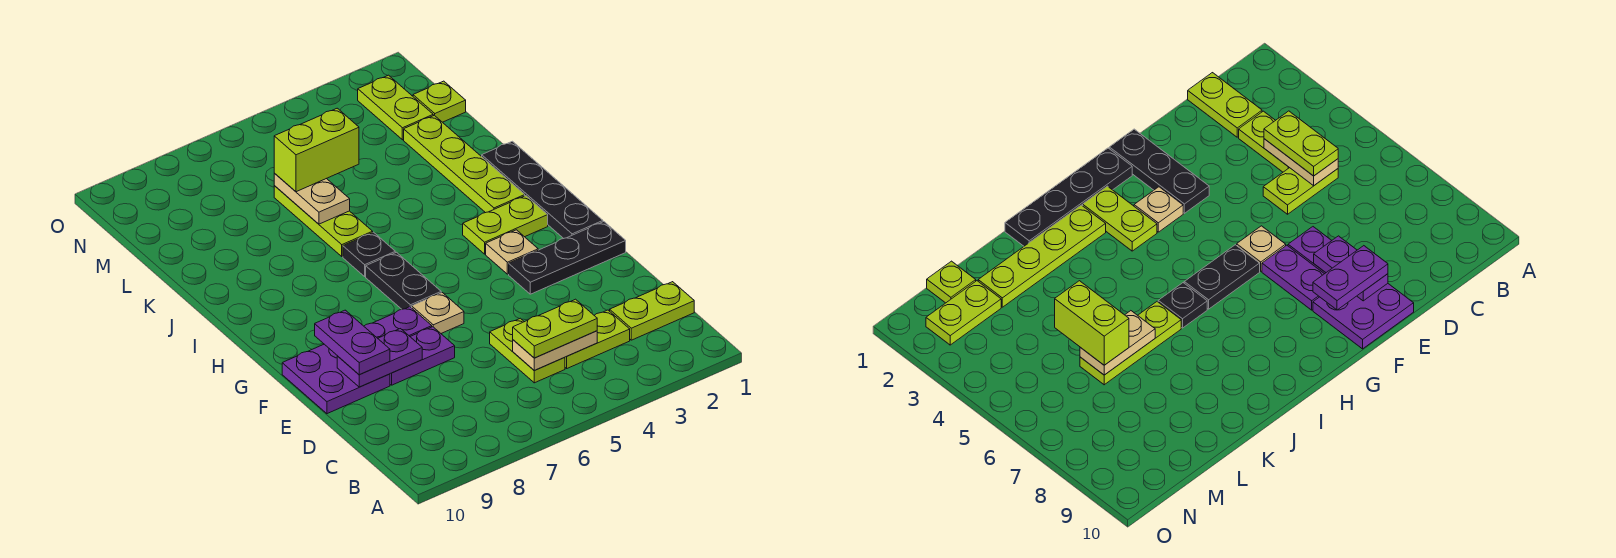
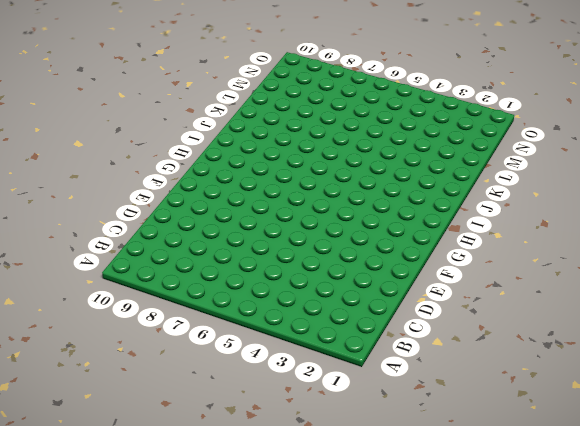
none -> lime 1x2 plate [610,282,694,340]
none -> lime 1x2 plate [565,310,630,368]
none -> lime 1x2 plate [490,318,565,383]

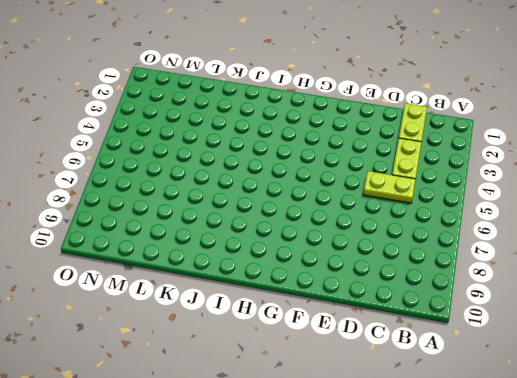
none -> purple 1x2 plate [390,327,455,385]
none -> purple 2x2 plate [282,344,390,414]
none -> black 1x3 plate [509,222,626,294]

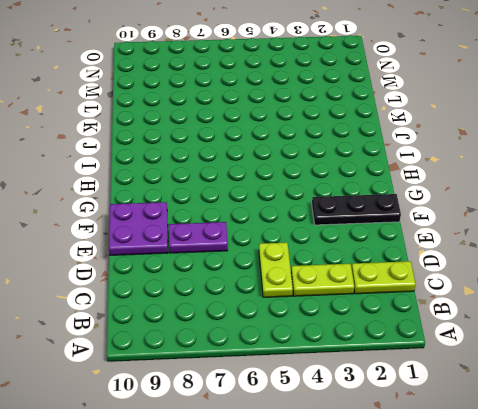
none -> tan 1x1 plate [412,293,464,333]
none -> purple 1x2 plate [364,307,432,338]
none -> black 1x4 plate [481,141,603,239]

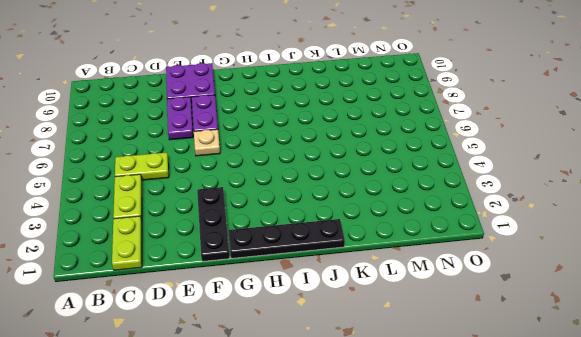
none -> tan 1x1 plate [486,230,538,274]
none -> black 1x2 plate [366,252,441,309]
none -> lime 1x2 plate [463,196,548,254]

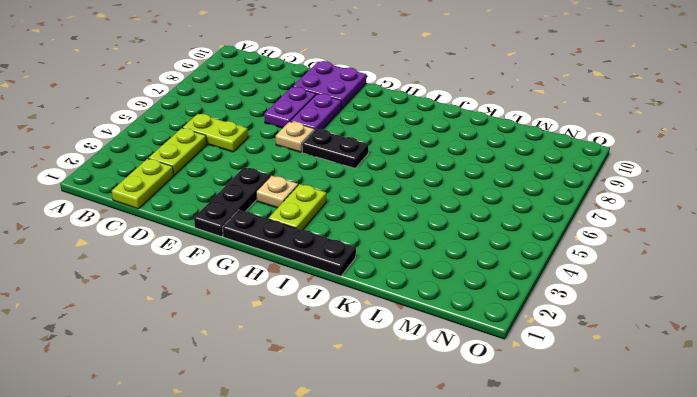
none -> lime 1x4 plate [404,115,525,213]
none -> black 1x1 plate [343,232,395,277]
none -> lime 1x3 plate [274,186,373,257]

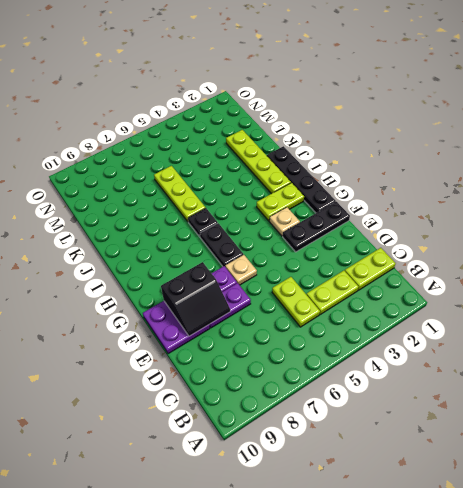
black 2x2 slope [161,262,230,336] -> purple 1x2 plate [337,329,422,387]
none -> lime 1x1 plate [413,81,466,122]
none -> lime 1x2 plate [358,75,433,140]
none -> tan 1x2 plate [513,331,597,370]

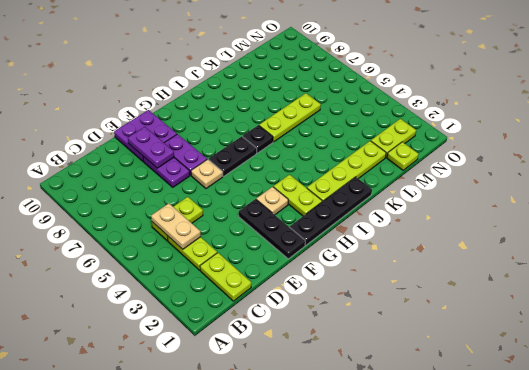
none -> tan 1x2 plate [274,173,350,224]
none -> lime 1x2 plate [513,299,597,358]
none -> purple 1x2 plate [315,310,390,375]

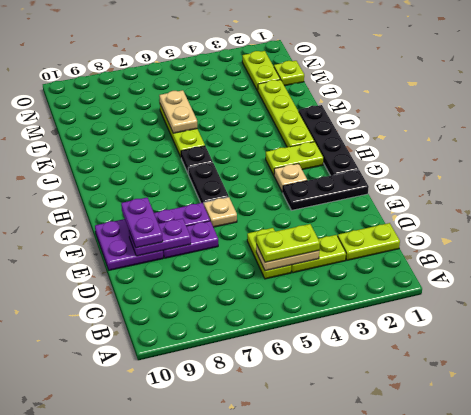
none -> lime 1x2 brick [274,108,359,192]

